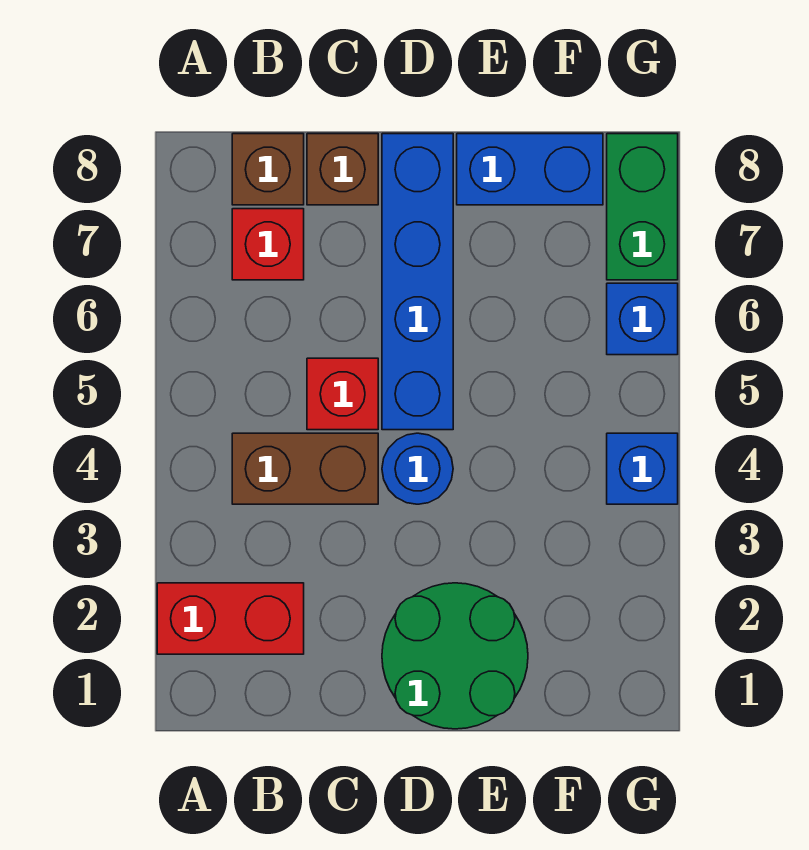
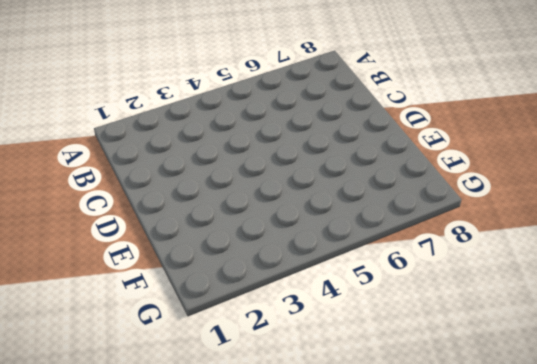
none -> red 1x2 brick [157,583,304,654]
none -> brown 1x2 brick [232,433,378,504]
none -> red 1x1 brick [232,209,304,280]

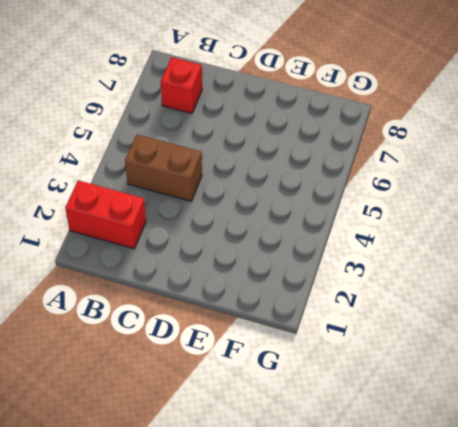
none -> brown 1x1 brick [232,134,304,205]
none -> red 1x1 brick [307,358,378,430]
none -> brown 1x1 brick [307,134,378,205]

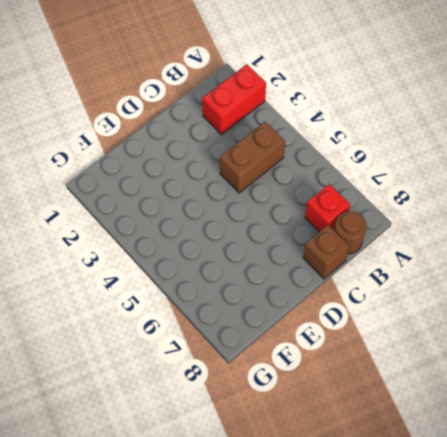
brown 1x1 round brick [334,211,366,254] -> brown 1x1 brick [232,134,304,205]
none -> red 1x1 brick [307,358,378,430]
none -> green 2x2 round brick [382,583,528,729]
none -> blue 1x1 round brick [382,433,453,504]

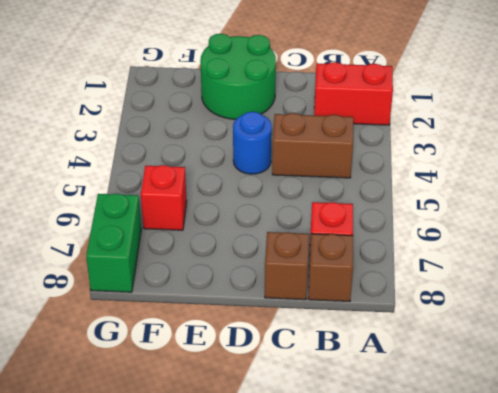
red 1x1 brick [141,165,187,230] -> red 1x1 brick moved to [307,358,378,430]
none -> blue 1x4 brick [382,134,453,430]
none -> blue 1x2 brick [457,134,603,205]
none -> blue 1x1 brick [607,433,678,504]

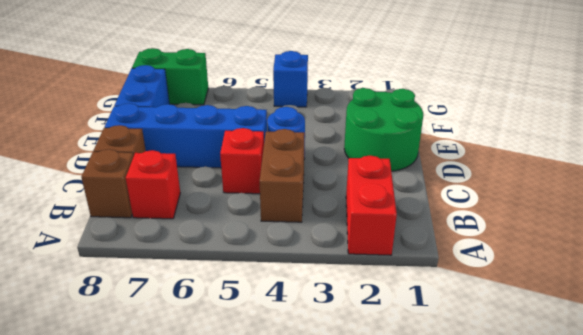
none -> blue 1x1 brick [607,283,678,355]

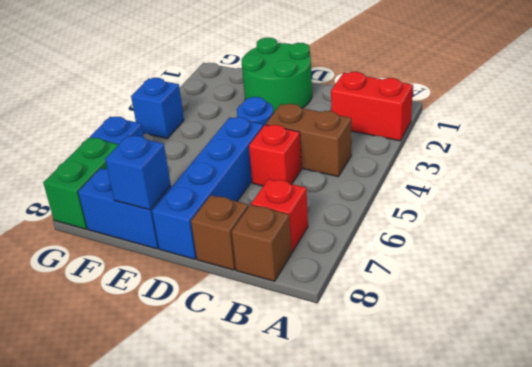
blue 1x1 brick [105,136,171,210] -> none

